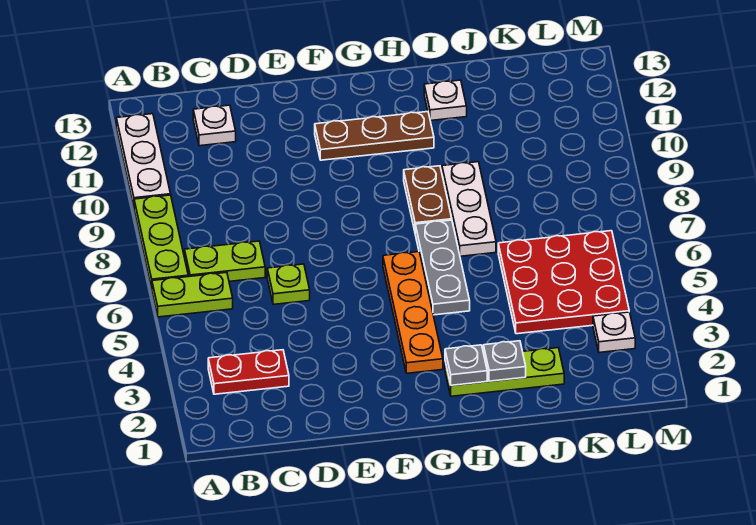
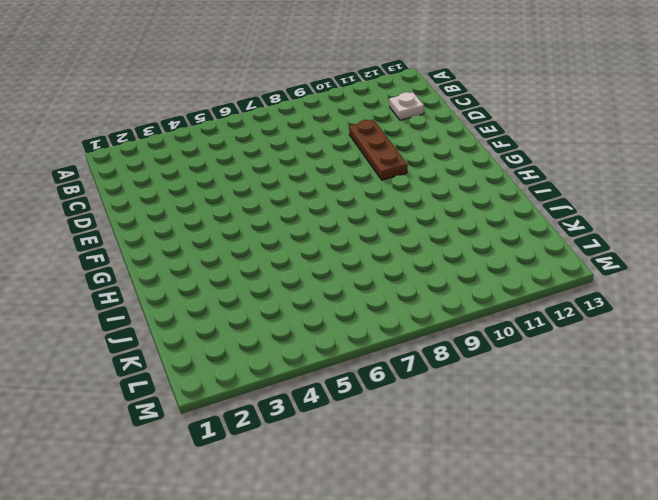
brown 1x3 plate [349,119,407,180] -> brown 1x3 plate moved to [315,112,434,160]
none -> lime 1x2 plate [152,272,233,317]
none -> lime 1x3 plate [134,195,188,289]
none -> white 1x3 plate [116,114,171,207]

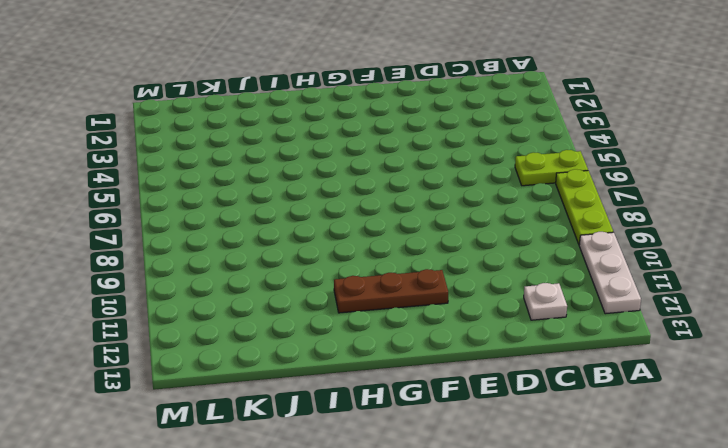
none -> red 1x2 plate [208,350,289,394]
none -> lime 1x2 plate [185,241,265,282]
none -> lime 1x1 plate [267,264,310,305]

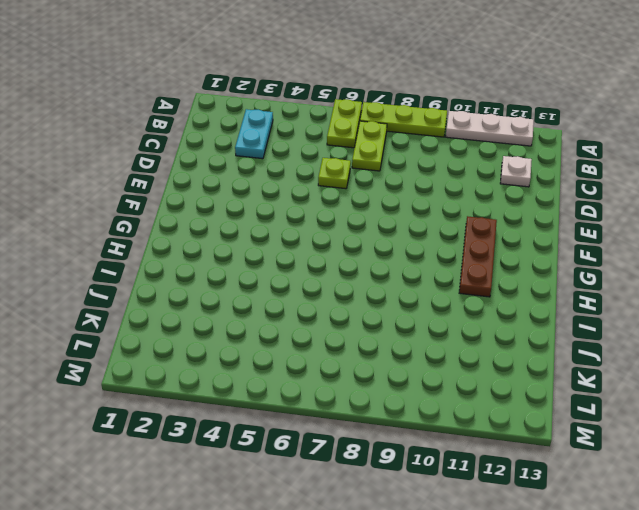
cyan 1x2 plate [235,109,273,159] -> red 1x2 plate [208,350,289,394]
none -> orange 1x4 plate [383,252,443,373]
none -> lime 1x3 plate [445,348,564,396]
none -> grey 1x3 plate [415,220,470,315]

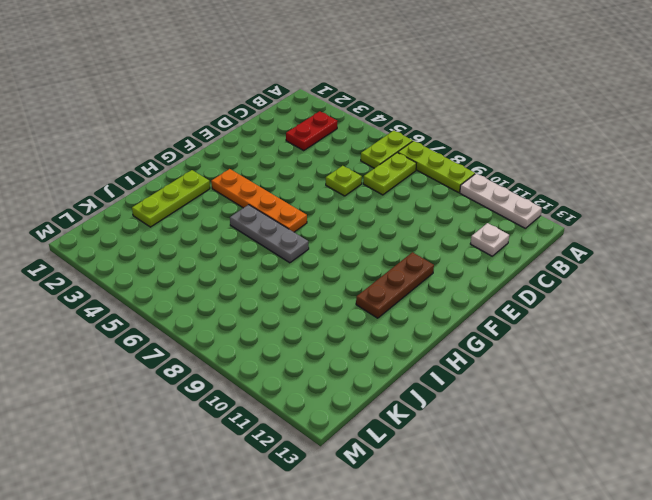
none -> brown 1x2 plate [404,166,452,231]
none -> white 1x3 plate [442,162,496,256]
none -> white 1x1 plate [424,80,467,121]

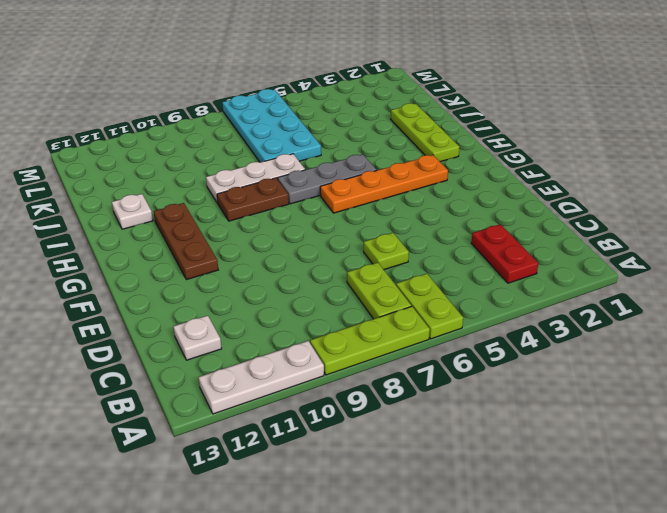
cyan 2x4 plate [222,89,321,162] -> red 3x3 plate [498,231,629,334]
none -> white 1x1 plate [593,312,635,353]
none -> grey 1x1 plate [445,345,487,385]
none -> grey 1x1 plate [484,341,526,381]

